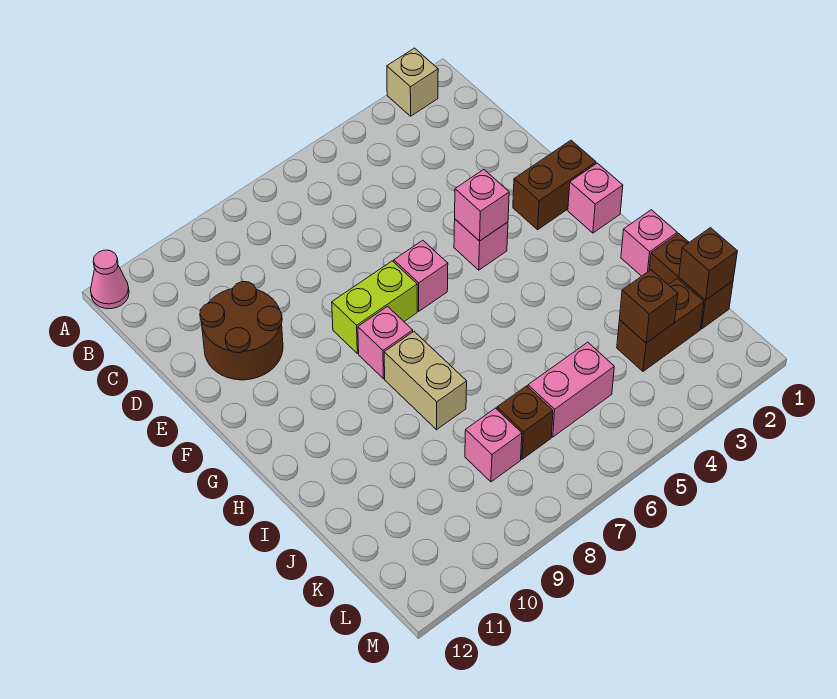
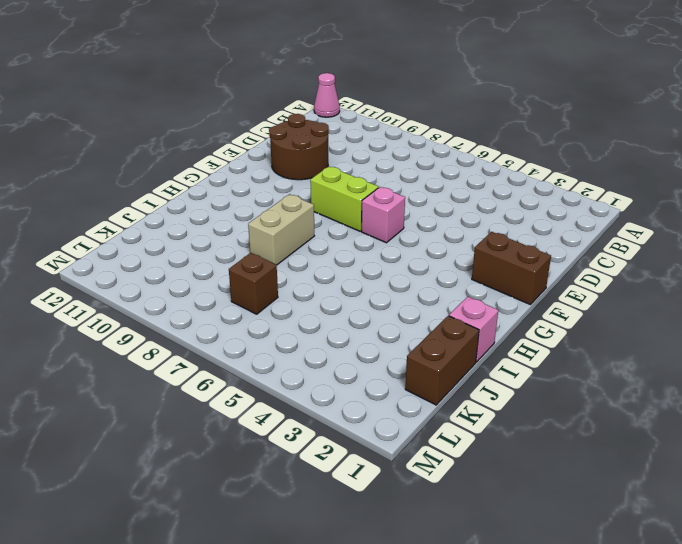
none -> tan 1x1 brick [387,48,438,116]
none -> pink 1x1 brick [454,219,508,270]
none -> pink 1x1 brick [568,163,623,233]

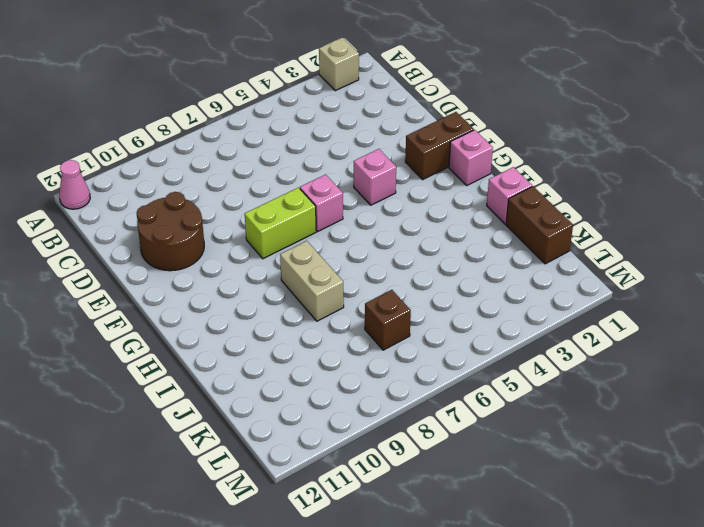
none -> pink 1x1 brick [358,307,413,379]
none -> brown 1x2 brick [617,278,704,371]
none -> pink 1x2 brick [528,342,614,437]

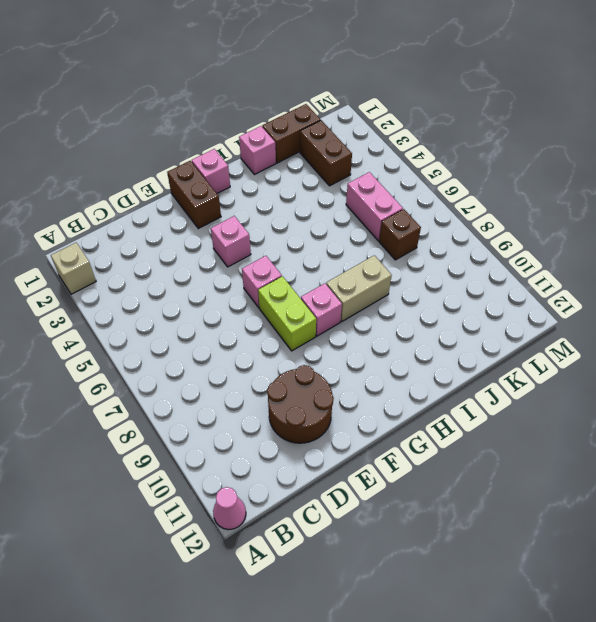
none -> pink 1x1 brick [465,408,522,482]
none -> pink 1x1 brick [455,170,509,241]
none -> brown 1x1 brick [679,228,737,300]

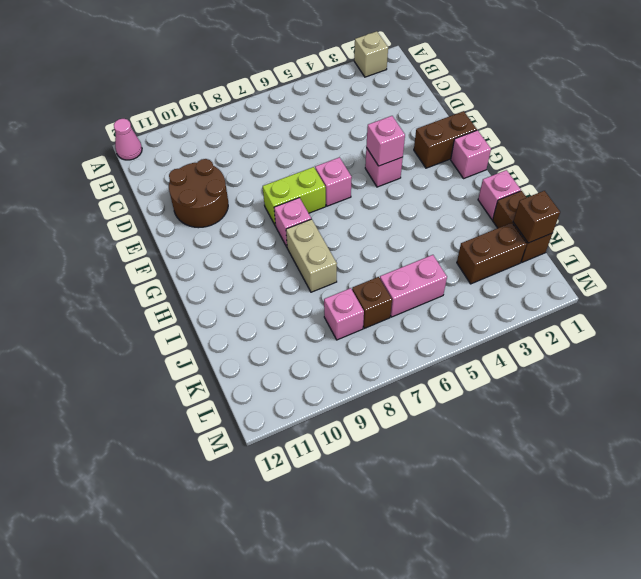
none -> brown 1x1 brick [620,270,678,343]

